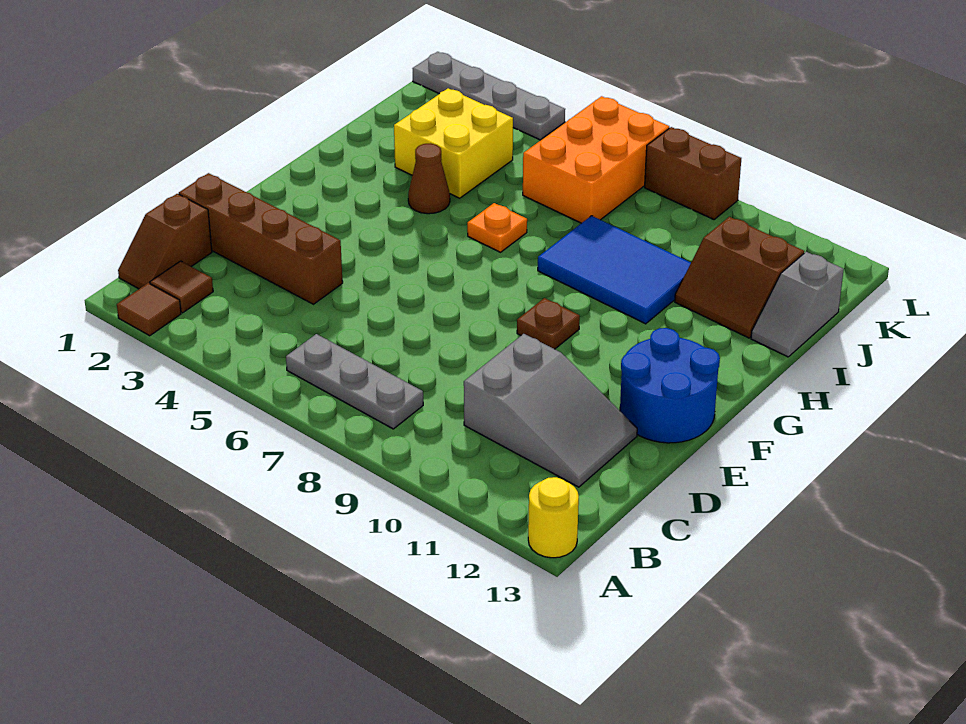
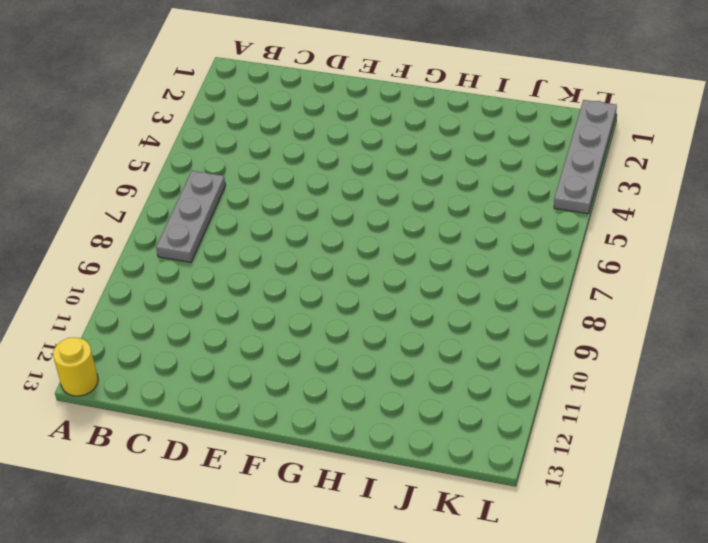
none -> brown 1x1 tile [117,283,181,336]
none -> brown 1x2 slope [118,194,212,289]
none -> brown 1x1 tile [150,261,213,313]

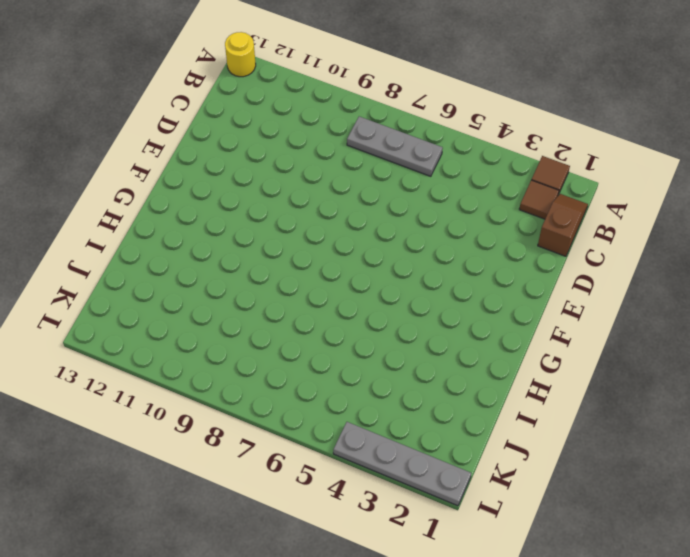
none -> grey 2x3 slope [464,334,637,487]
none -> brown 1x4 brick [179,173,343,304]
none -> blue 2x2 round brick [620,328,720,443]

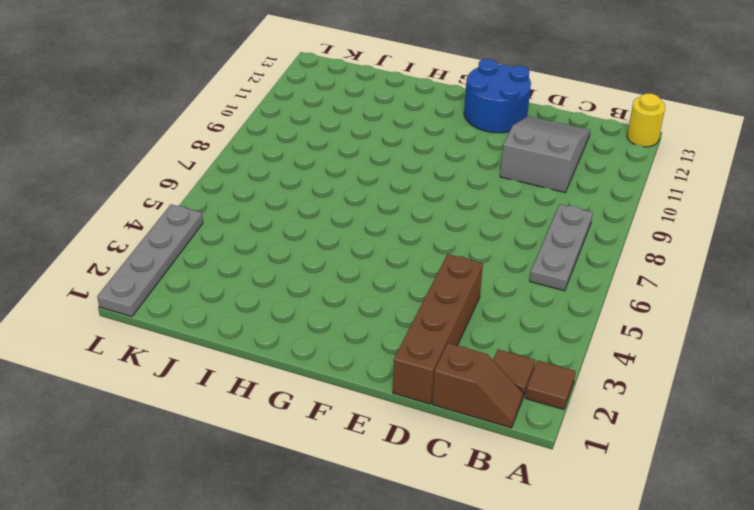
none -> brown 1x1 plate [517,298,580,349]
none -> brown 1x1 cone [408,144,450,214]
none -> orange 1x1 plate [467,203,527,252]

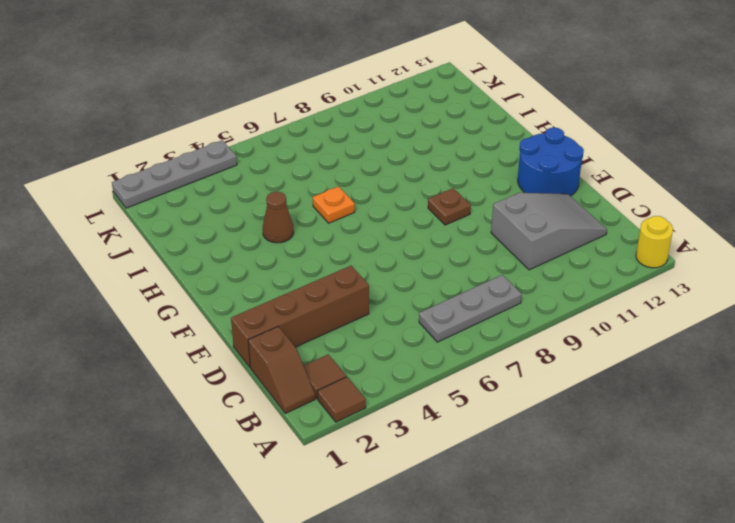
none -> blue 2x3 tile [538,216,691,324]
none -> yellow 2x2 brick [394,88,513,198]
none -> brown 2x2 slope [675,217,804,338]

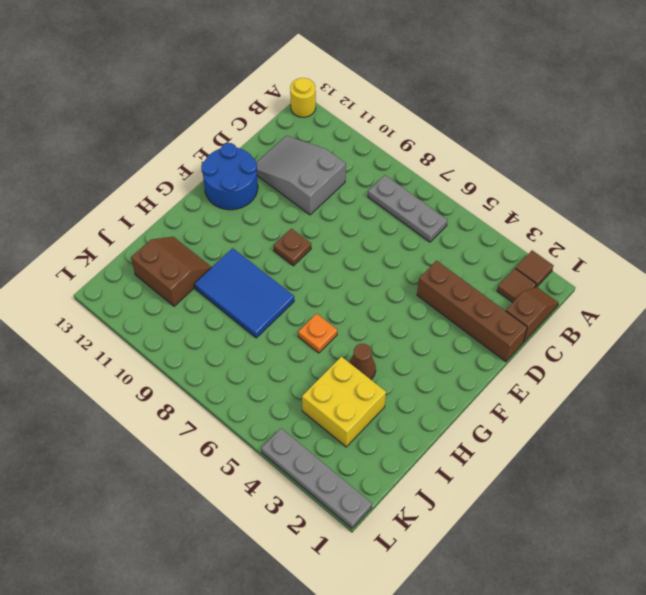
none -> grey 1x2 slope [751,252,844,357]
none -> orange 2x3 brick [523,96,669,223]
none -> brown 1x2 brick [645,127,741,219]

